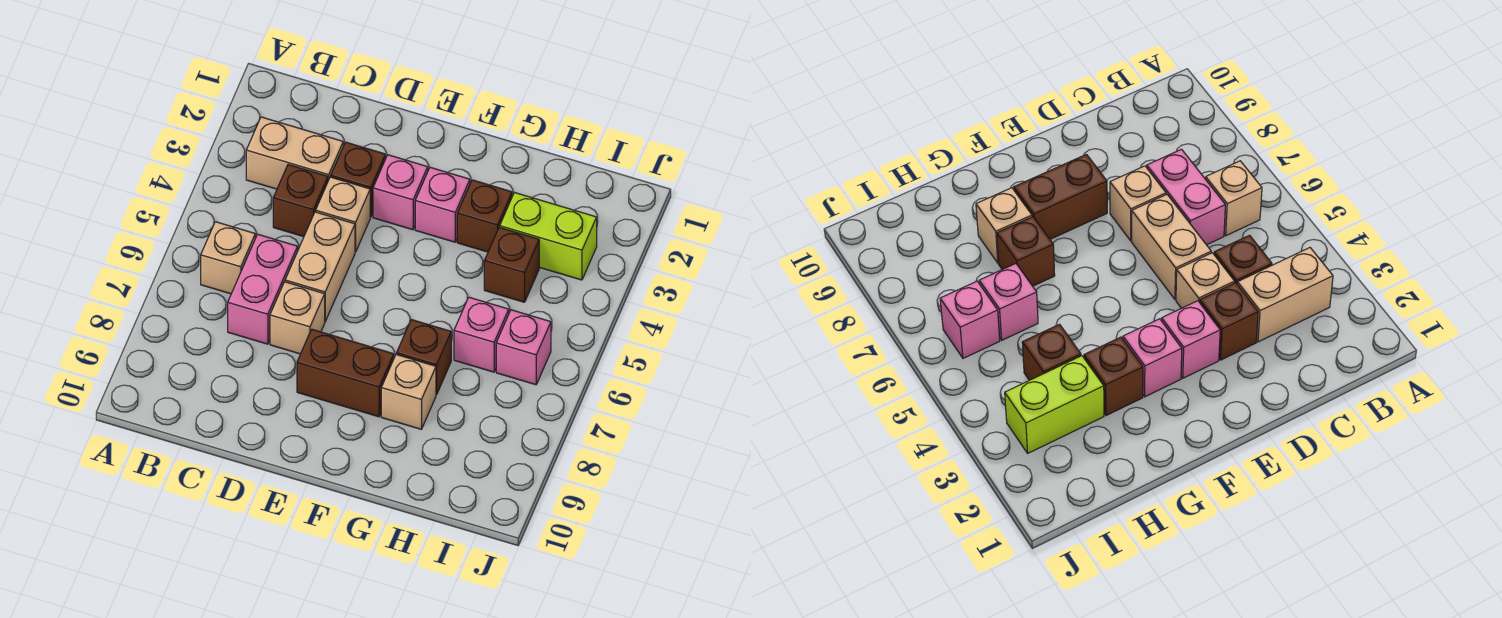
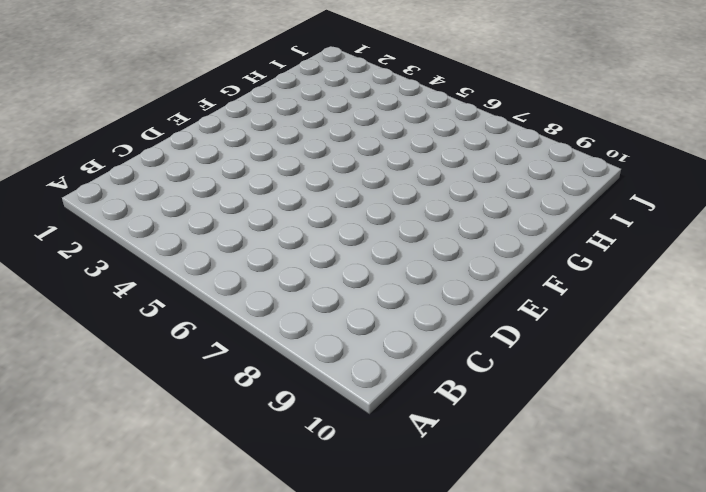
none -> tan 1x2 brick [246,117,343,189]
none -> tan 1x1 brick [201,222,255,294]
none -> brown 1x1 brick [273,165,328,237]

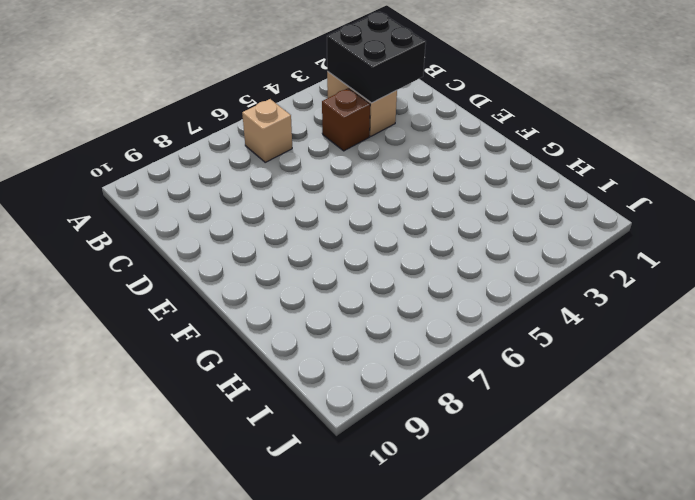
black 2x2 brick [327,12,426,103] -> none
none -> pink 1x2 brick [228,234,298,344]
none -> brown 1x1 brick [331,142,385,217]
none -> tan 1x1 brick [316,177,370,252]

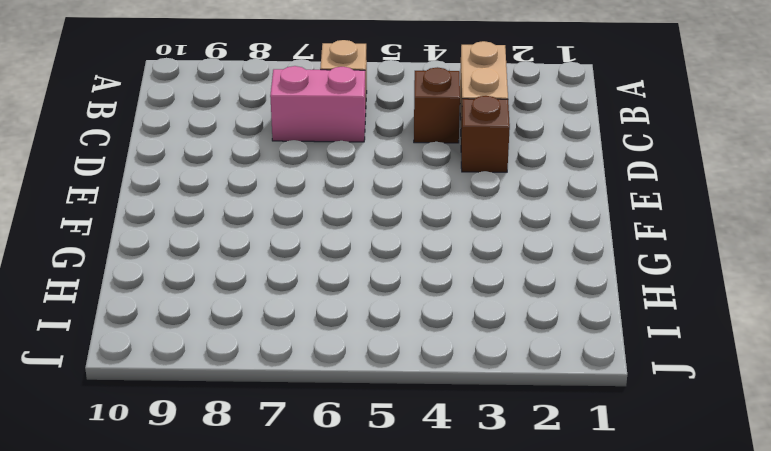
none -> tan 1x1 brick [316,177,370,252]
none -> tan 1x2 brick [285,212,355,321]
none -> tan 1x1 brick [270,282,325,354]

